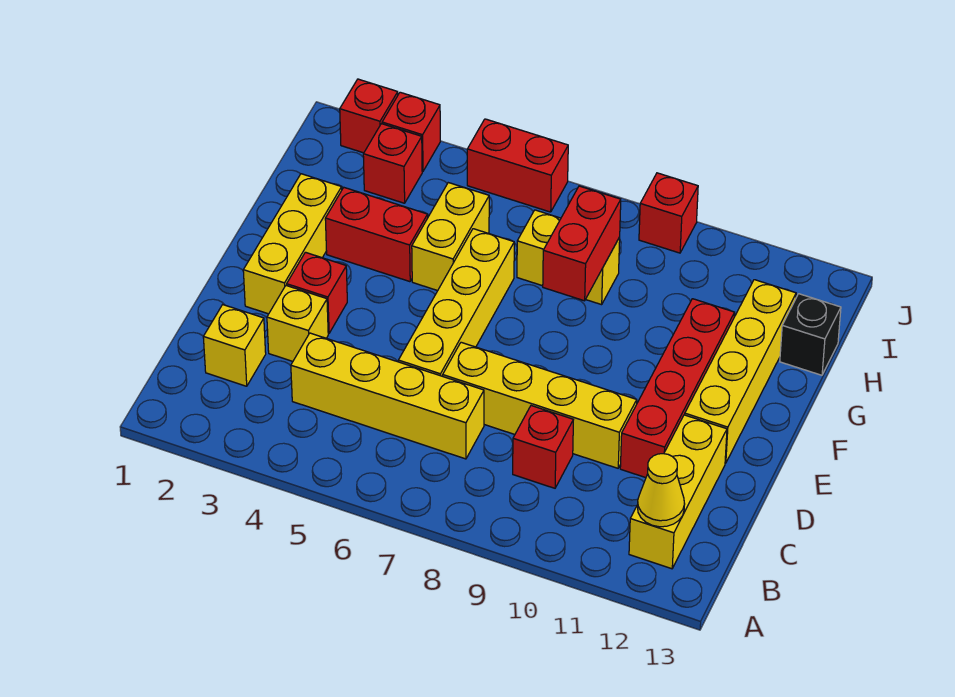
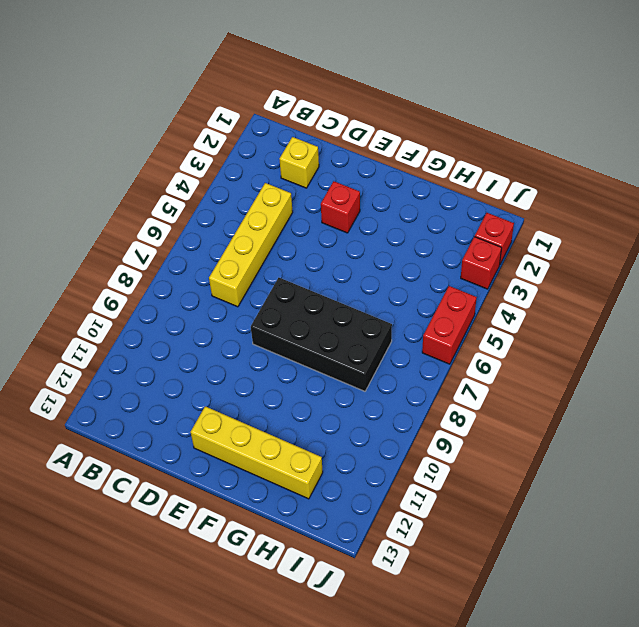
black 2x4 brick [251,278,392,391] -> yellow 1x2 brick [517,210,620,305]
none -> yellow 1x3 brick [629,415,727,569]
none -> red 1x1 brick [513,406,573,488]
none -> yellow 1x1 brick [267,285,328,361]

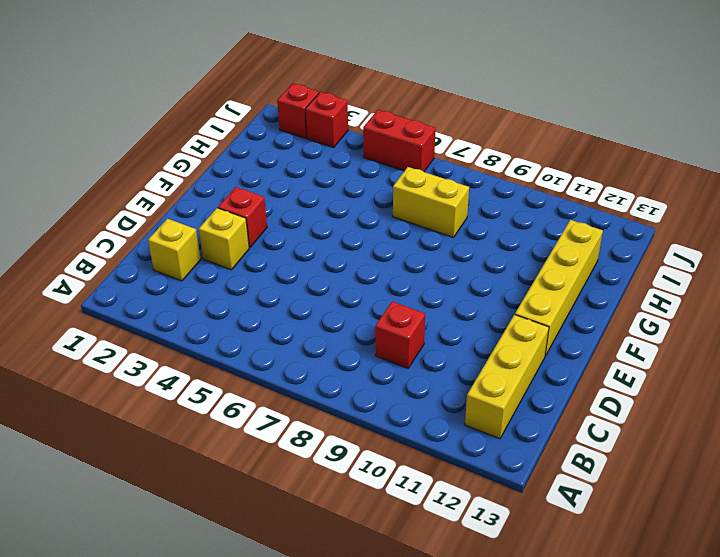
none -> yellow 1x4 brick [291,333,484,459]
none -> yellow 1x4 brick [398,229,514,376]
none -> yellow 1x4 brick [443,342,637,468]

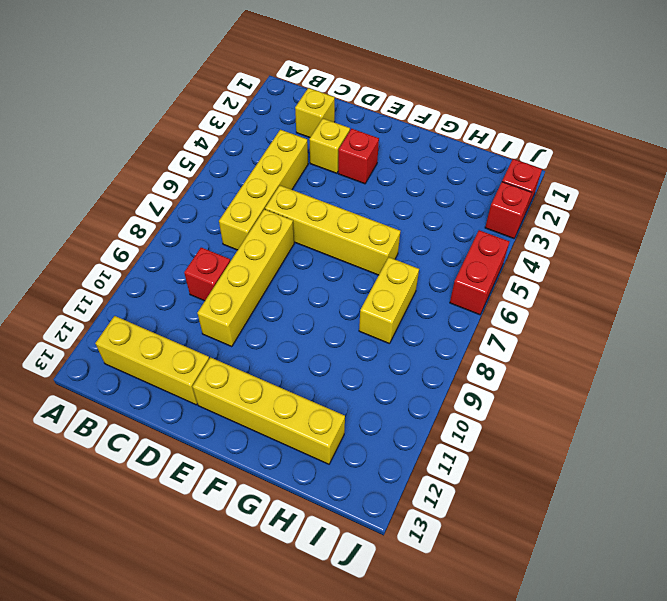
none -> red 1x4 brick [620,299,735,478]
none -> yellow 1x3 brick [243,174,342,314]
none -> red 1x2 brick [325,187,428,282]

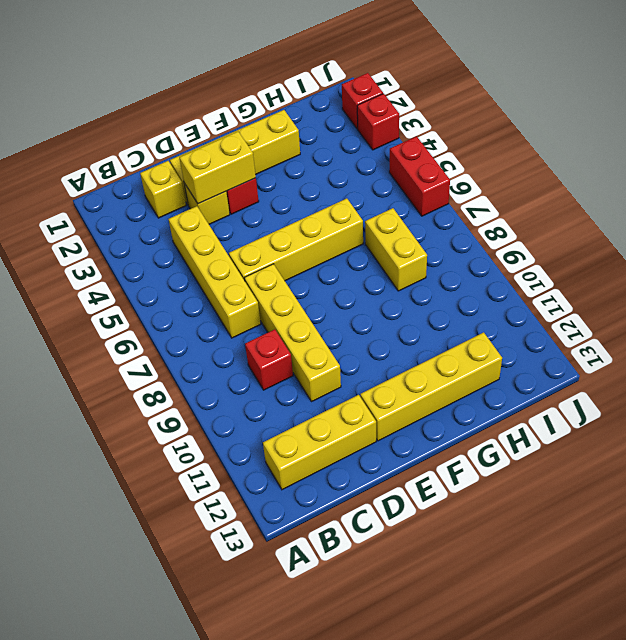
yellow 1x4 brick [170,110,300,204] -> yellow 1x3 brick [243,174,342,314]
yellow 1x2 brick [179,132,256,204] -> yellow 1x2 brick moved to [412,183,489,291]
none -> red 1x4 brick [620,299,735,478]
none -> red 1x2 brick [325,187,428,282]
none -> black 1x1 brick [780,294,841,375]

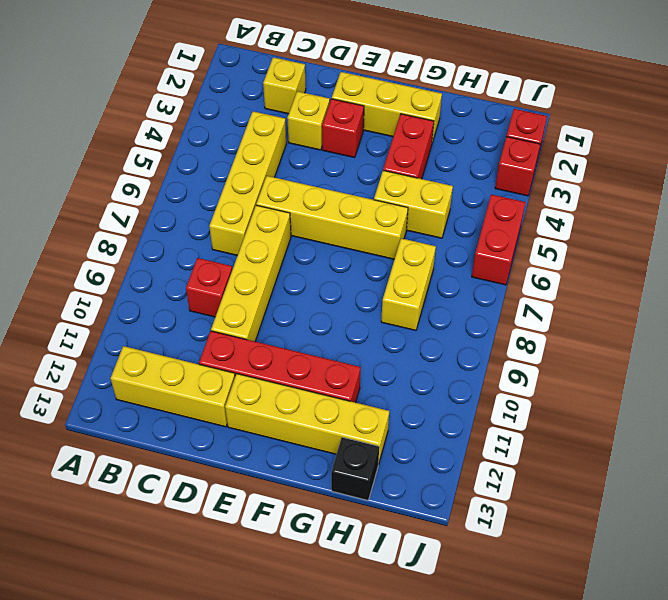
none -> red 1x1 brick [363,124,422,203]
none -> red 1x1 brick [639,173,698,253]
none -> yellow 1x1 cone [637,454,685,527]

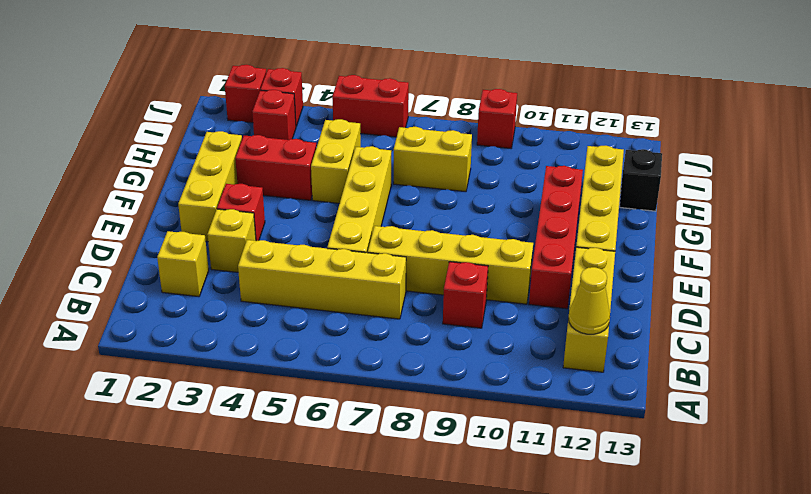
none -> red 1x2 brick [543,186,621,301]

